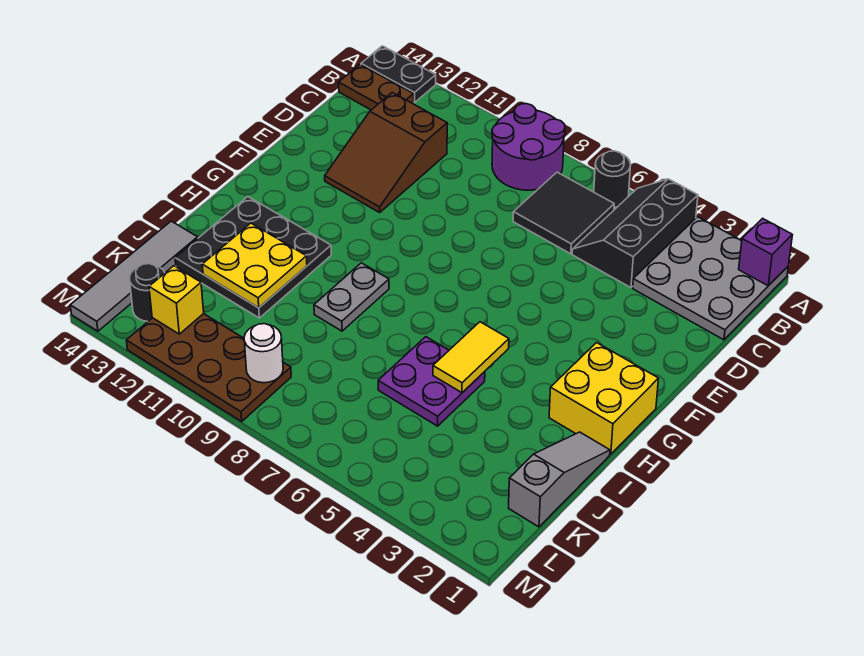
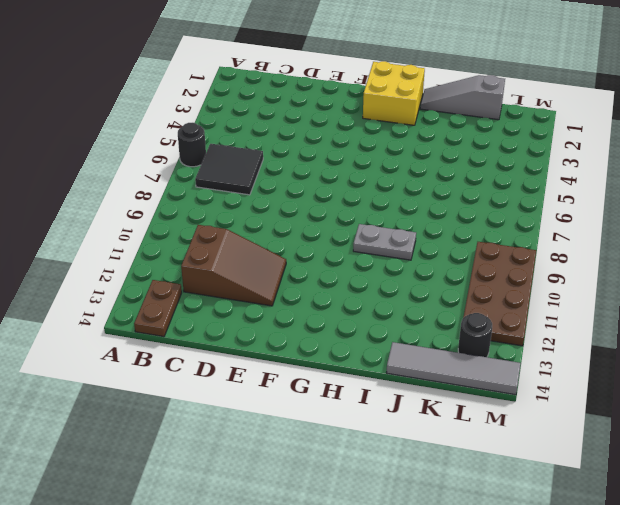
none -> grey 3x3 plate [633,217,788,340]
none -> black 2x3 slope [572,179,698,288]
none -> purple 2x2 round brick [492,104,565,190]

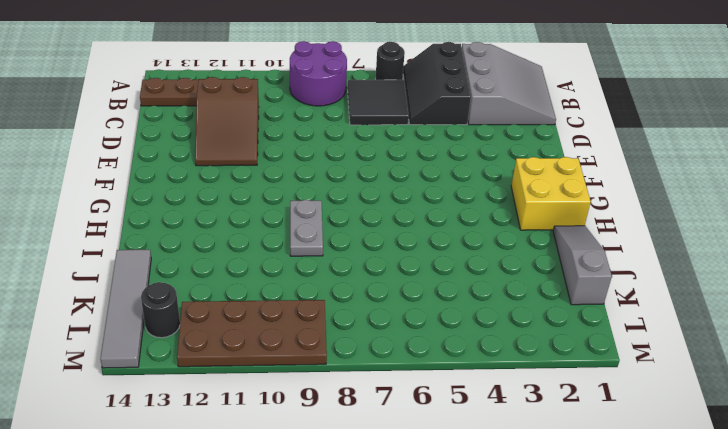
grey 3x3 slope [462,42,556,125] -> grey 3x3 plate [633,217,788,340]
none -> black 1x2 plate [361,46,436,102]
none -> black 3x3 plate [175,197,331,318]
none -> purple 2x2 plate [378,337,485,426]

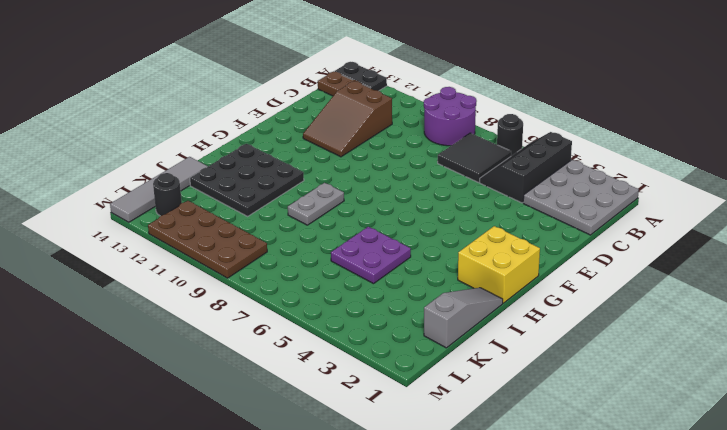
none -> purple 1x1 brick [739,218,792,286]
none -> yellow 1x2 tile [433,322,509,393]
none -> yellow 2x2 plate [202,223,307,308]

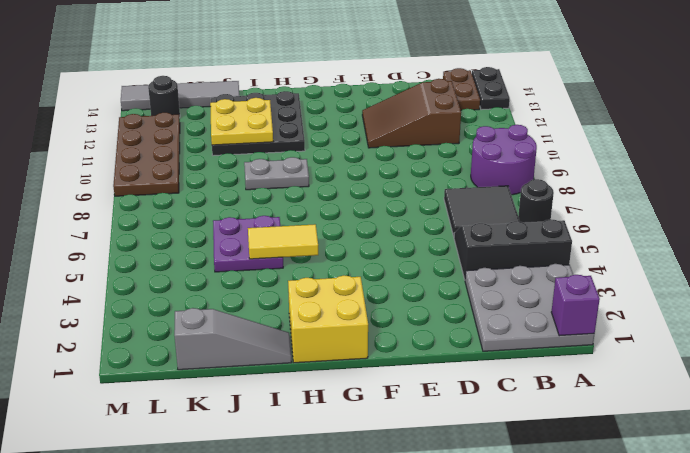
none -> white 1x1 round brick [244,324,283,383]
none -> yellow 1x1 brick [149,266,204,334]

